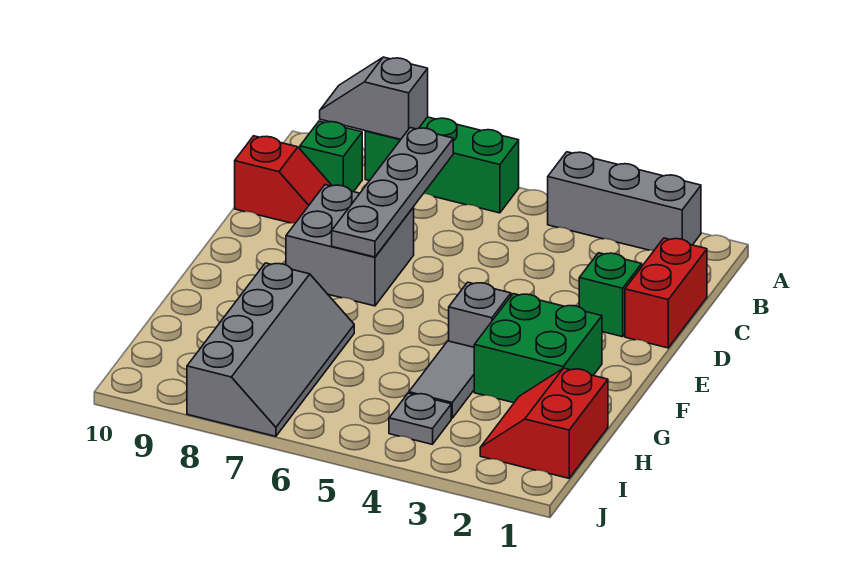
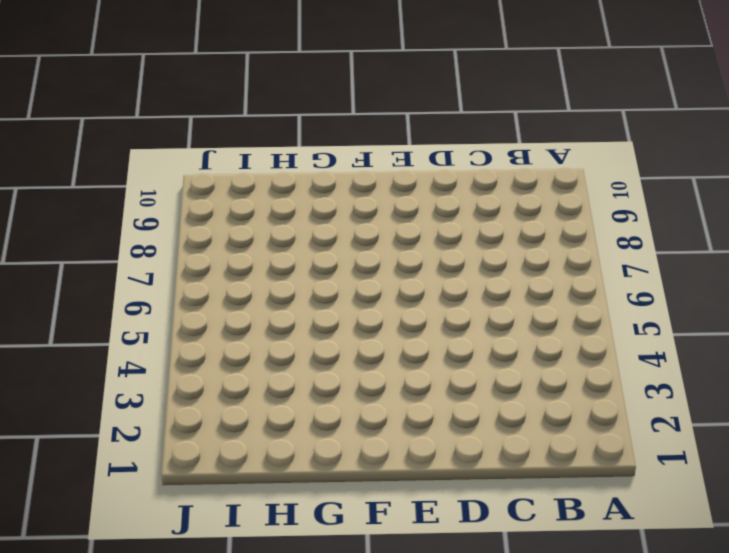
none -> grey 1x3 brick [548,152,701,250]
none -> green 1x3 brick [365,117,519,213]
none -> green 1x1 brick [300,121,362,192]

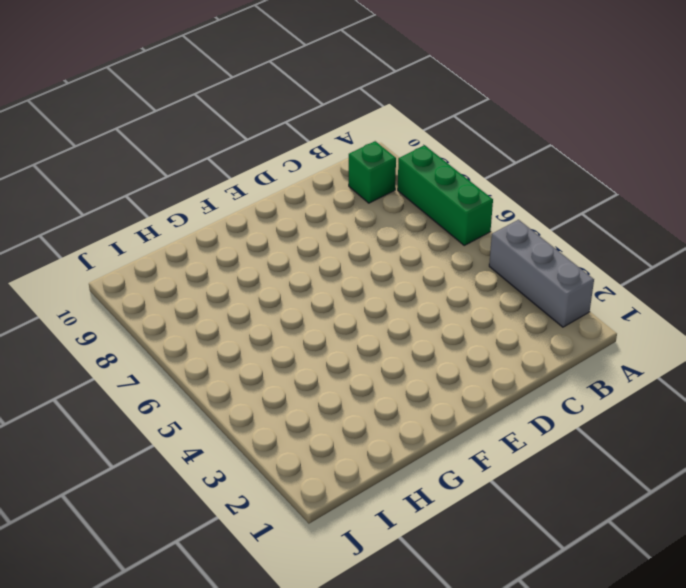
none -> red 1x2 brick [625,238,707,348]
none -> red 1x2 slope [235,136,332,223]
none -> green 1x1 brick [579,253,642,337]

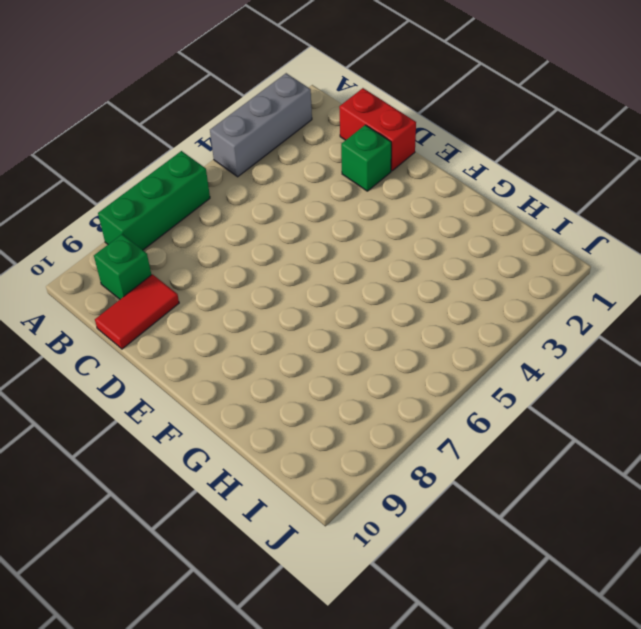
red 1x2 tile [95,274,179,349] -> red 1x2 slope [235,136,332,223]
none -> grey 2x2 brick [286,185,414,306]
none -> green 2x2 brick [474,294,602,403]
none -> grey 1x1 brick [449,282,511,347]

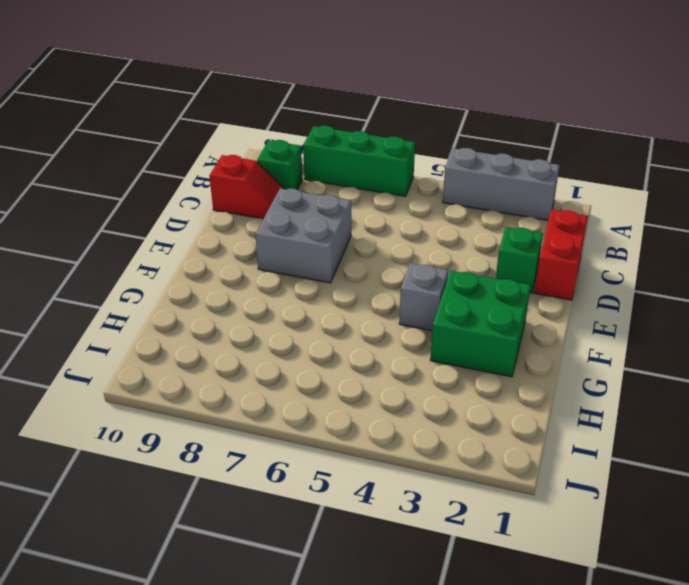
none -> grey 1x2 tile [409,341,474,418]
none -> grey 2x4 slope [187,263,354,436]
none -> red 2x2 slope [480,368,608,478]

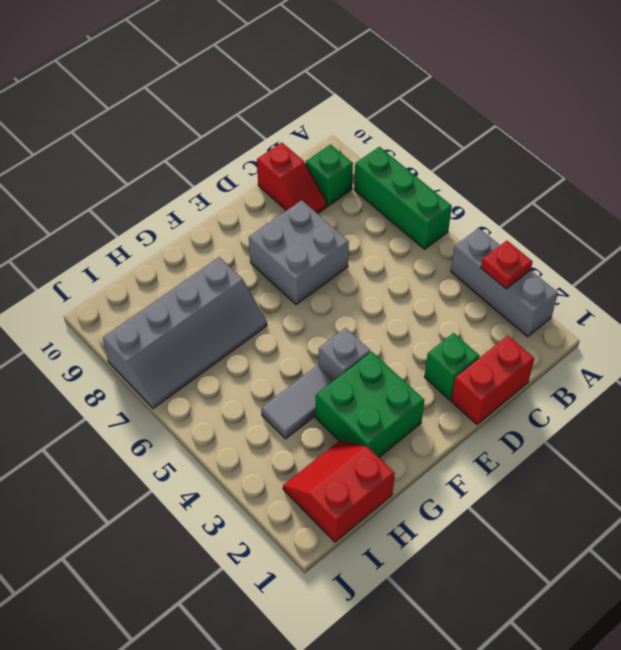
red 1x1 plate [481,241,532,289] -> none
none -> grey 1x1 plate [389,393,451,444]
none -> grey 1x2 slope [320,57,428,139]
none -> grey 1x4 plate [332,128,453,257]

